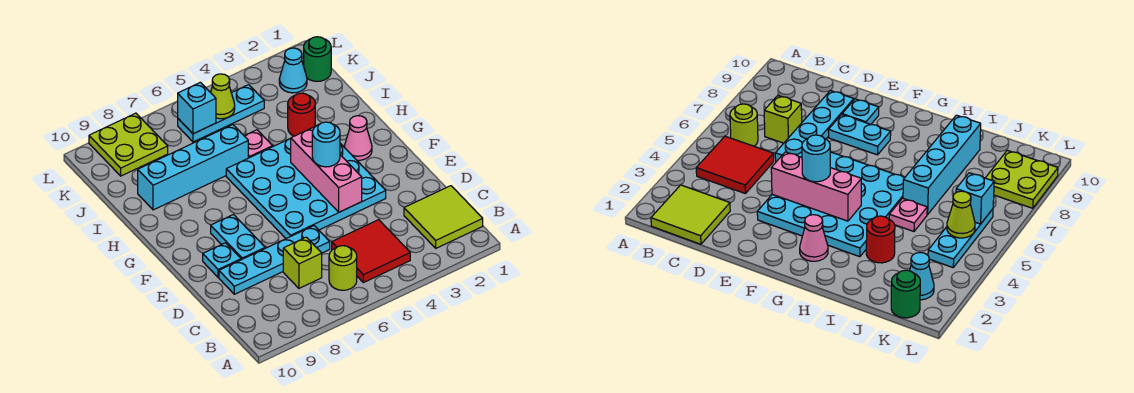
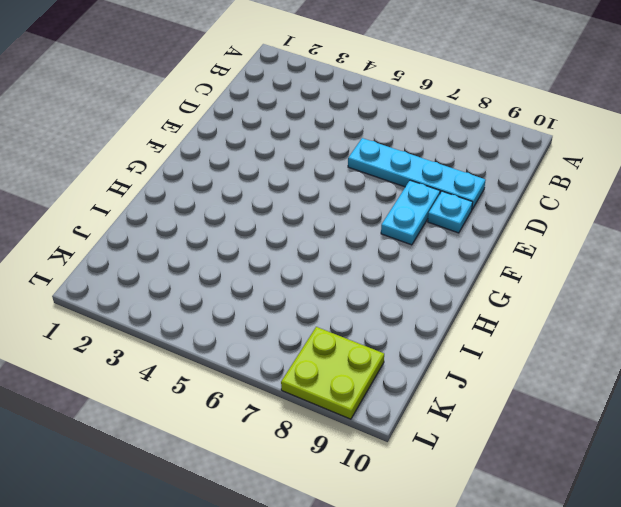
none -> lime 2x2 tile [404,186,483,248]
none -> red 2x2 tile [332,220,410,283]
none -> lime 1x1 round brick [329,246,357,290]

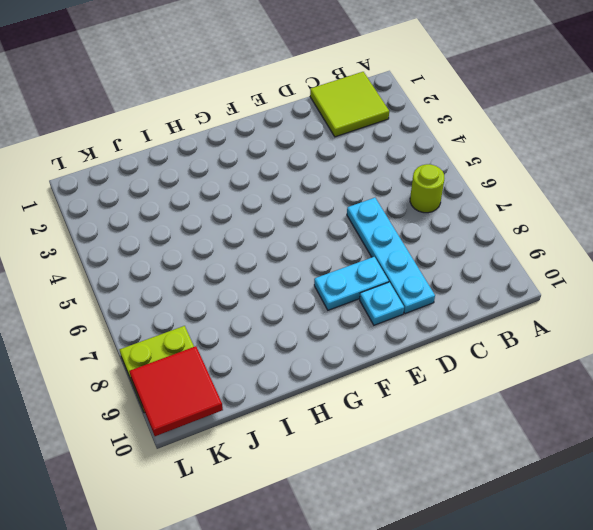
red 2x2 tile [129,346,223,436] -> red 2x2 tile moved to [332,220,410,283]
none -> lime 1x1 brick [283,237,322,288]
none -> cyan 4x4 plate [226,139,386,239]
none -> pink 1x1 cone [344,116,372,160]

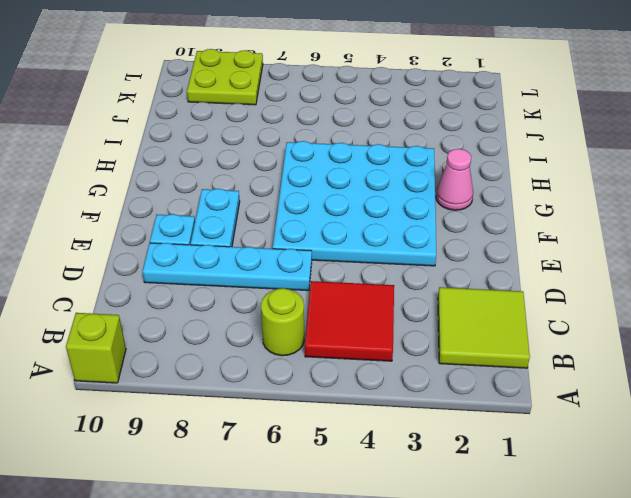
lime 1x1 brick [66,313,126,383] -> lime 1x1 brick moved to [283,237,322,288]
none -> red 1x1 round brick [288,93,315,136]
none -> pink 1x1 plate [245,130,273,158]
none -> cyan 1x4 brick [138,125,248,210]

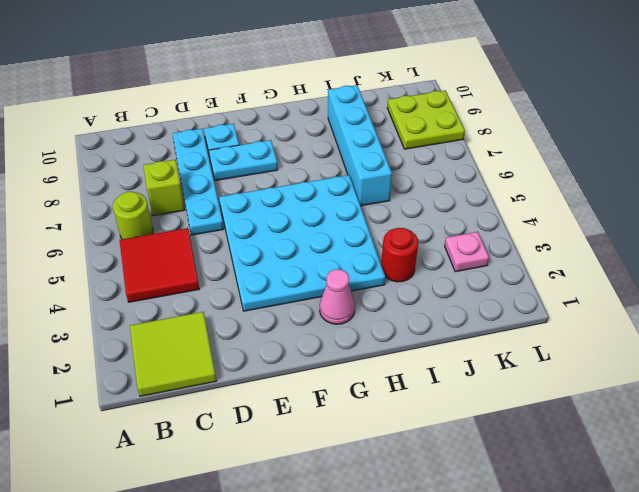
pink 1x1 plate [445,232,489,272] -> pink 1x1 plate moved to [245,130,273,158]
none -> green 1x1 round brick [304,37,331,81]
none -> cyan 1x1 cone [279,48,307,93]
none -> cyan 1x3 plate [178,85,264,142]

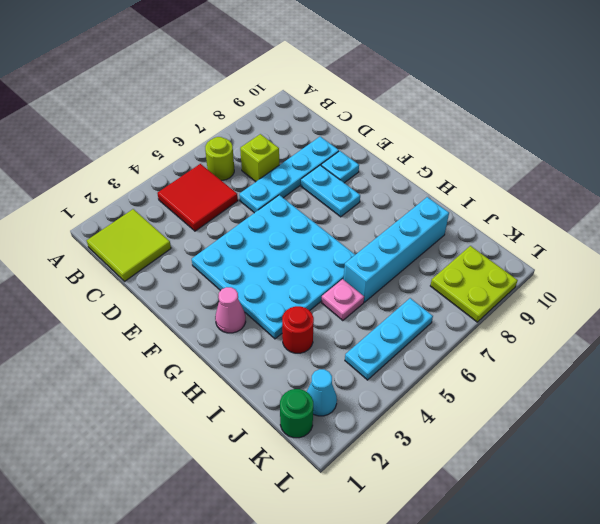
none -> pink 1x3 brick [290,127,362,212]
none -> lime 1x1 cone [211,74,235,119]
none -> cyan 1x1 brick [178,82,216,134]

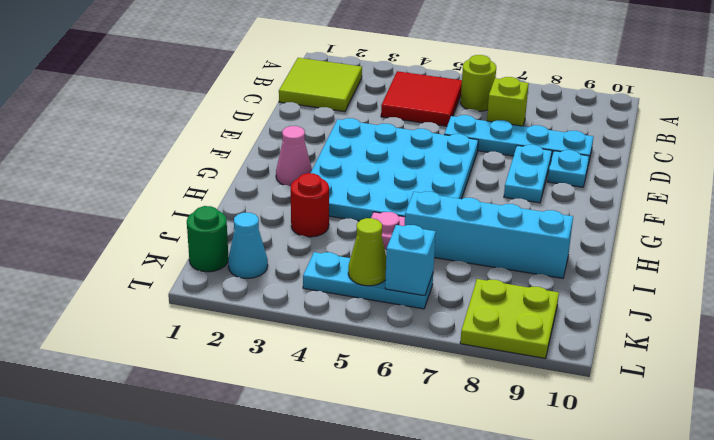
none -> pink 1x3 brick [290,127,362,212]
none -> cyan 1x1 round brick [312,122,340,167]

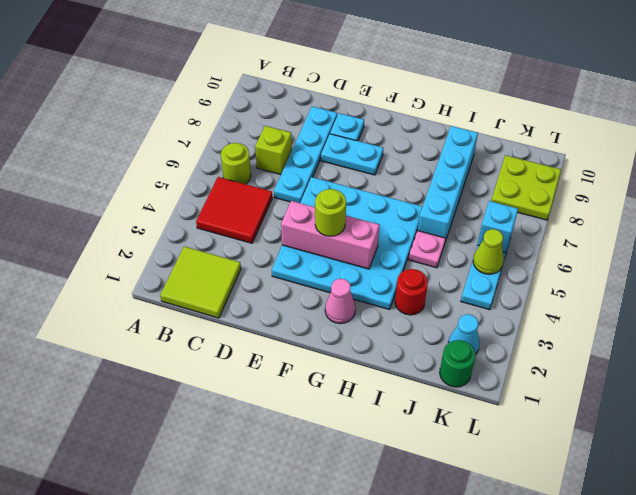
lime 1x1 round brick [315,189,346,236] -> cyan 1x1 round brick [312,122,340,167]

